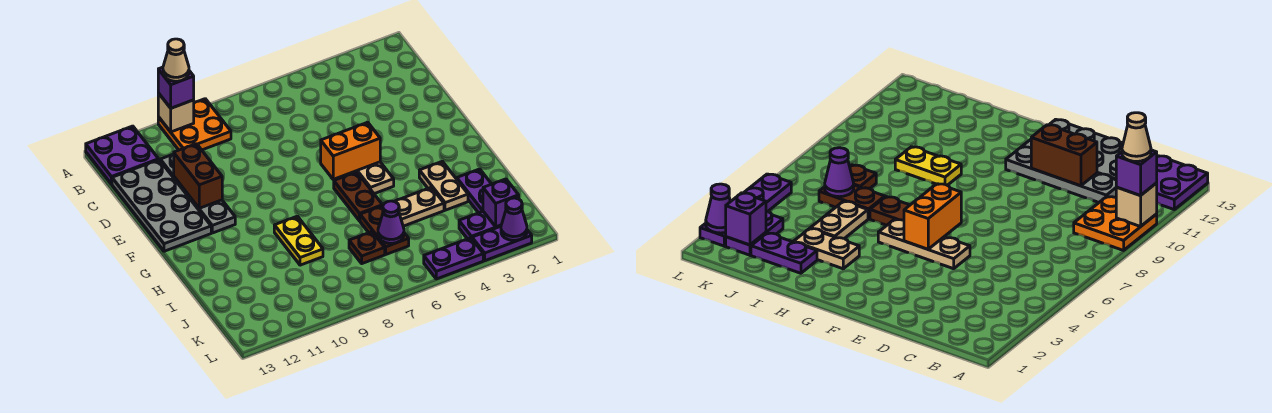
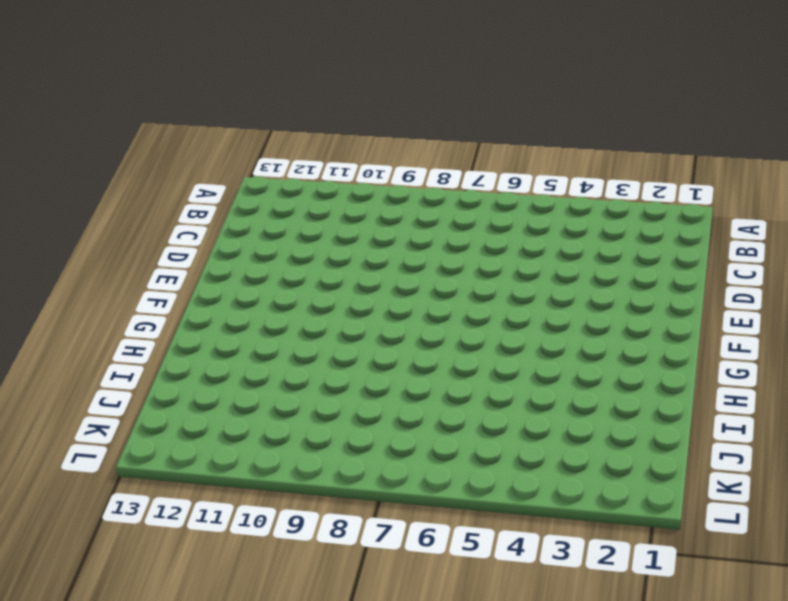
none -> orange 2x2 plate [158,99,231,150]
none -> purple 2x2 plate [86,126,159,184]
none -> grey 1x4 plate [160,154,235,233]

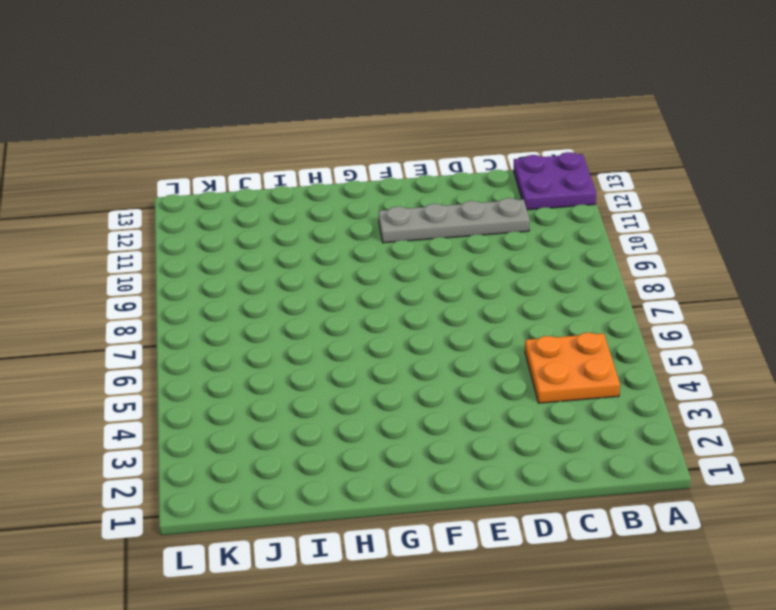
orange 2x2 plate [525,333,620,403] -> orange 2x2 plate moved to [158,99,231,150]
none -> grey 2x4 plate [112,160,211,251]
none -> tan 1x3 plate [353,162,394,194]
none -> brown 1x2 plate [334,172,383,221]

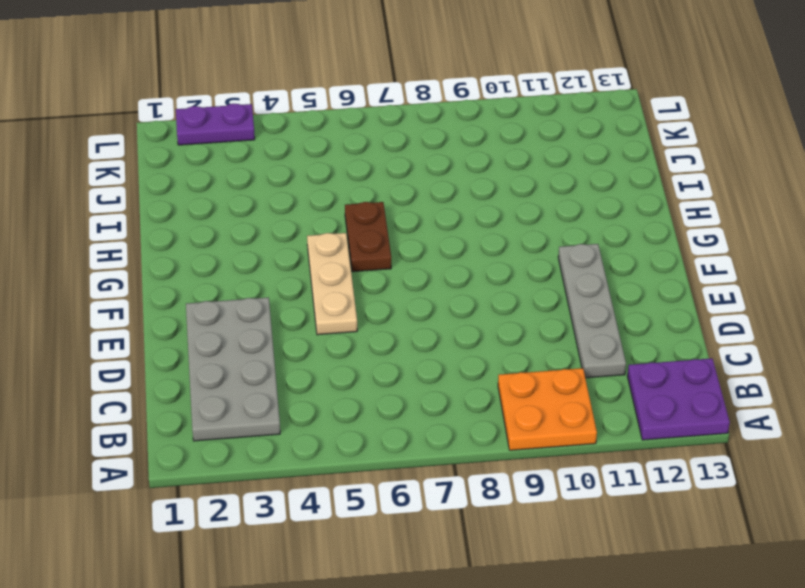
grey 2x4 plate [186,297,280,441] -> grey 2x4 plate moved to [112,160,211,251]
none -> tan 1x2 plate [419,161,468,210]
none -> yellow 1x2 plate [274,216,323,265]
none -> purple 1x2 plate [457,169,491,213]

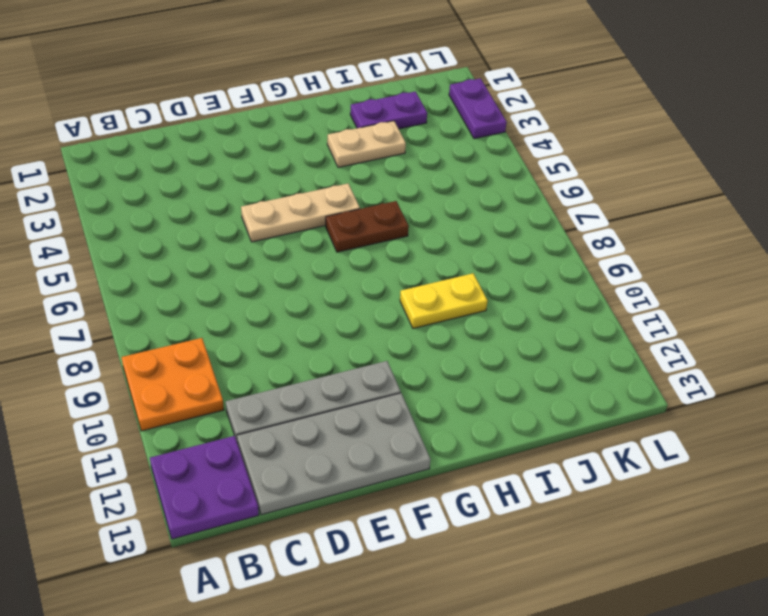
none -> tan 1x2 plate [394,187,444,226]
none -> brown 1x2 plate [360,206,409,254]
none -> brown 1x1 plate [349,232,385,264]

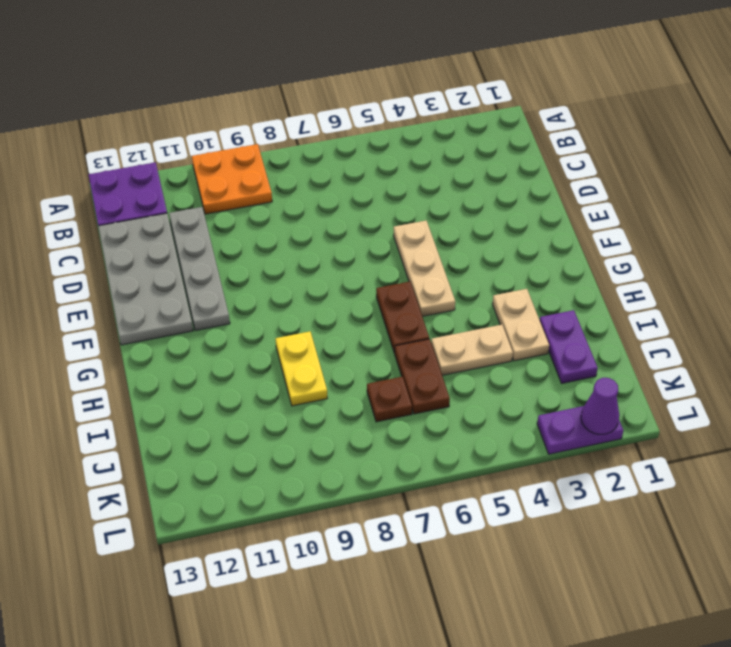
none -> purple 1x2 plate [459,211,501,239]
none -> purple 1x2 plate [424,238,483,279]
none -> tan 1x1 brick [158,93,194,132]

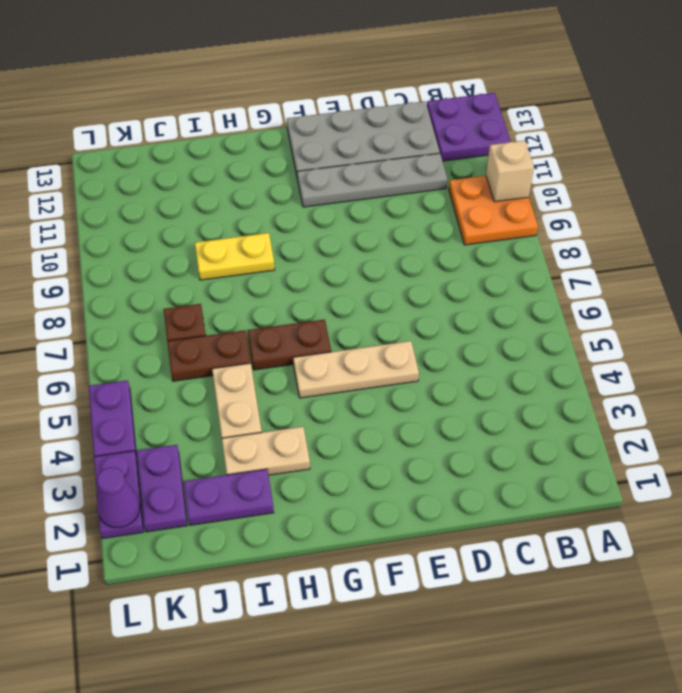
none -> brown 1x2 brick [174,144,222,208]
none -> orange 1x2 brick [321,122,380,179]
none -> purple 1x1 cone [378,201,404,243]

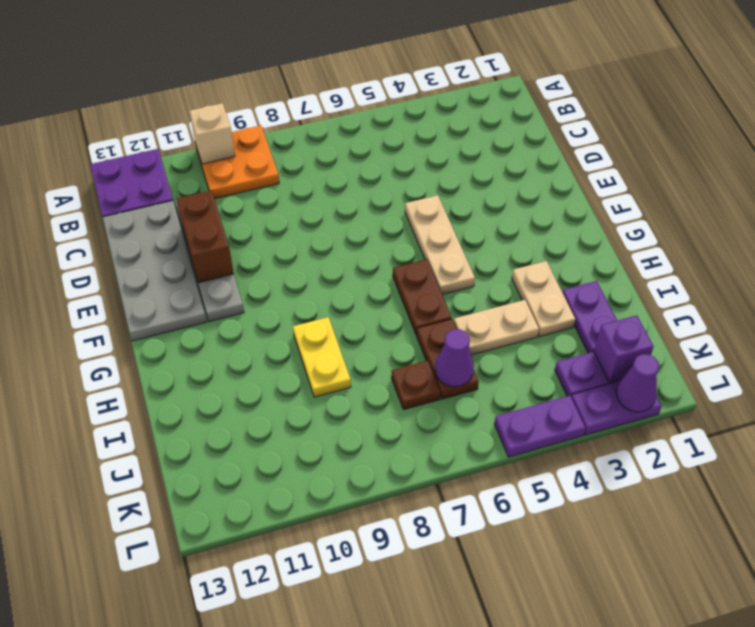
none -> orange 1x2 brick [321,122,380,179]
none -> purple 1x1 brick [158,67,194,108]
none -> tan 1x1 cone [163,39,189,81]

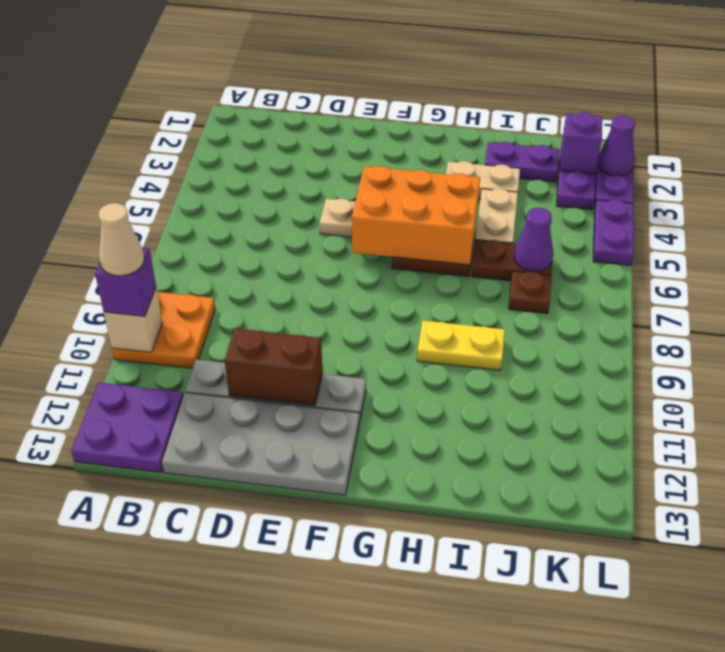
orange 2x3 brick [352,166,480,265] -> orange 1x2 brick [321,122,380,179]

